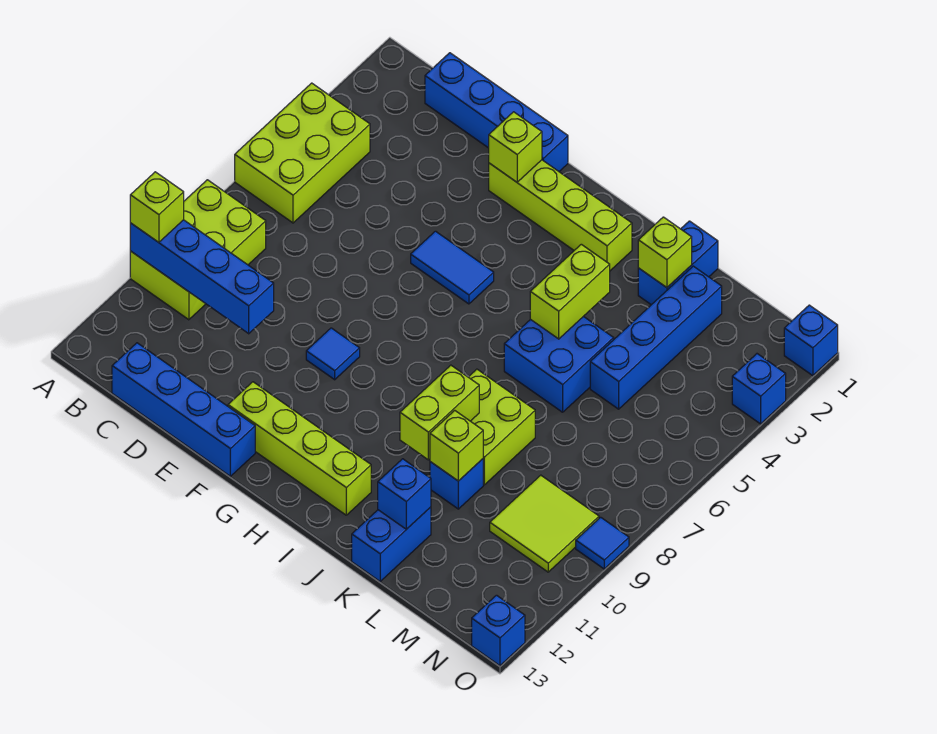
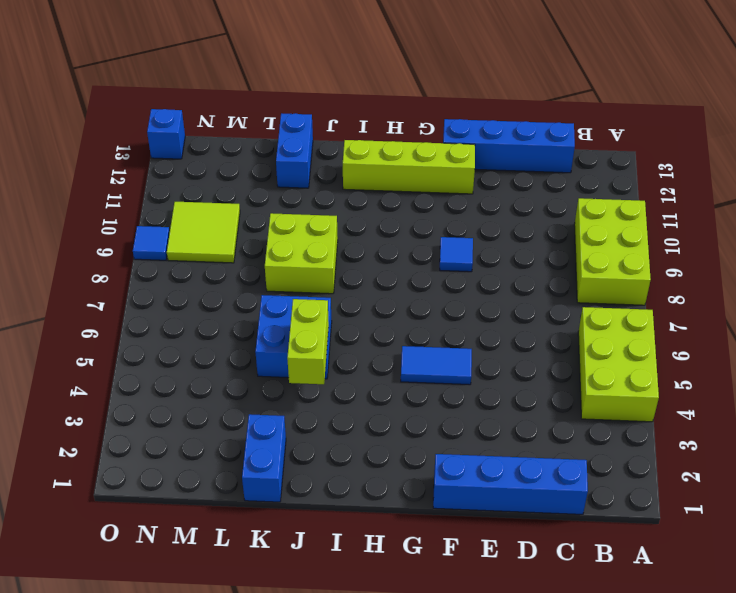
none -> lime 1x4 brick [489,160,632,271]
none -> blue 1x1 brick [430,459,483,509]
none -> blue 1x4 brick [590,266,722,409]

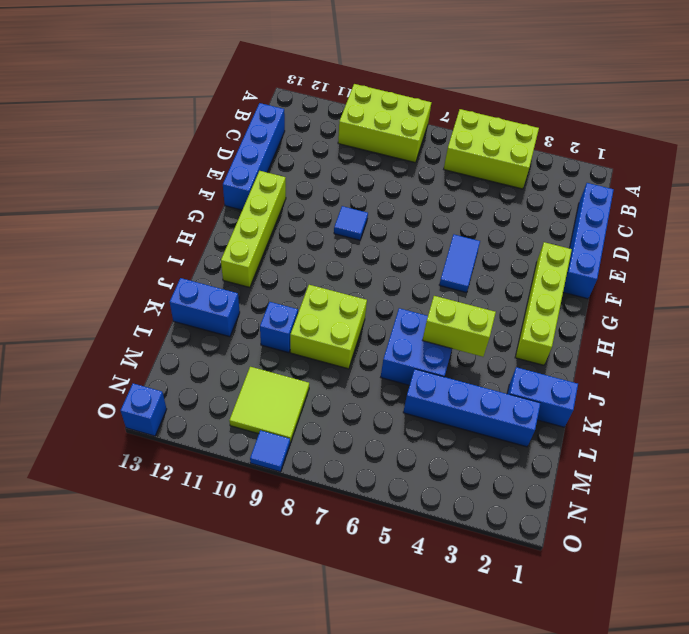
none -> blue 1x1 brick [784,305,838,376]
none -> blue 1x1 brick [732,354,786,424]
none -> blue 1x4 brick [130,220,274,334]

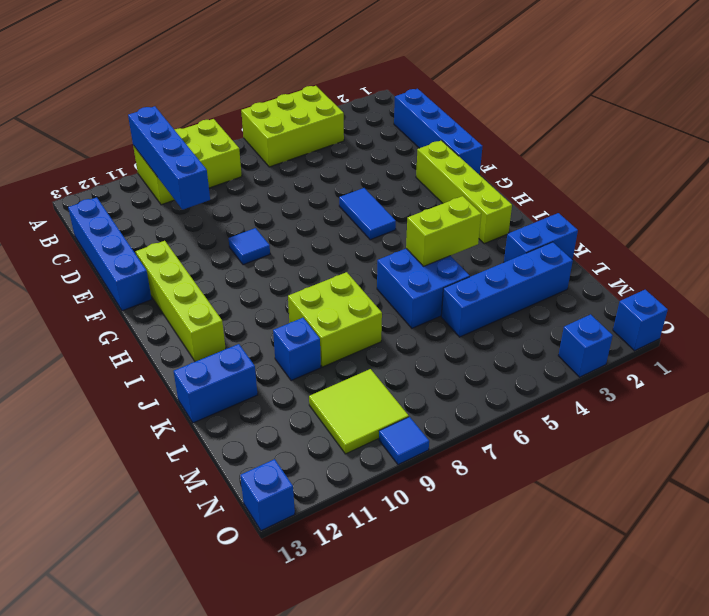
none -> lime 1x1 brick [489,112,542,182]
none -> lime 1x2 brick [400,365,479,460]
none -> lime 1x1 brick [638,217,692,288]

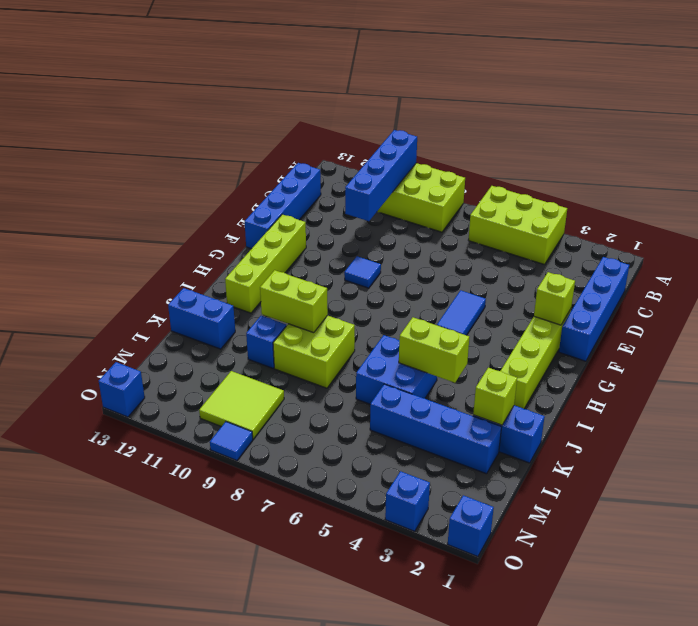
none -> lime 1x1 brick [430,410,483,481]
none -> blue 1x1 brick [378,459,431,529]
none -> lime 1x1 brick [130,172,184,242]

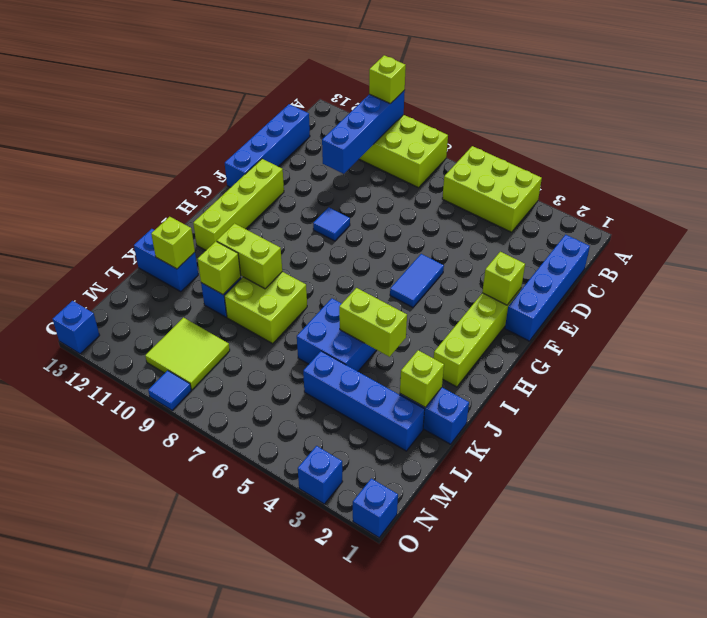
lime 1x1 brick [151,217,195,269] -> blue 1x1 brick [378,459,431,529]

